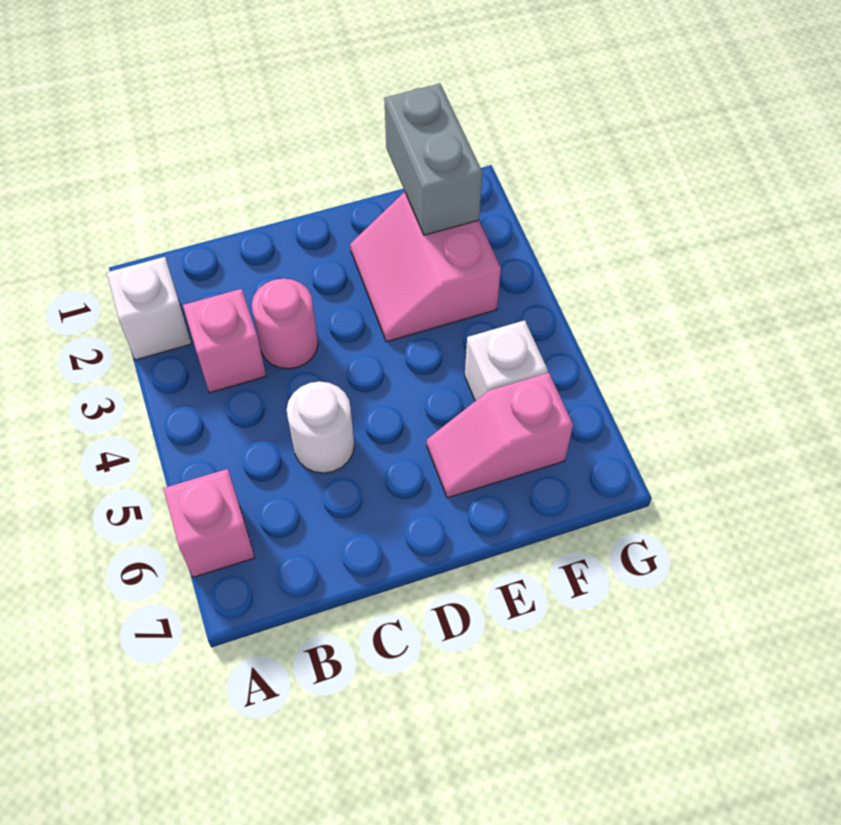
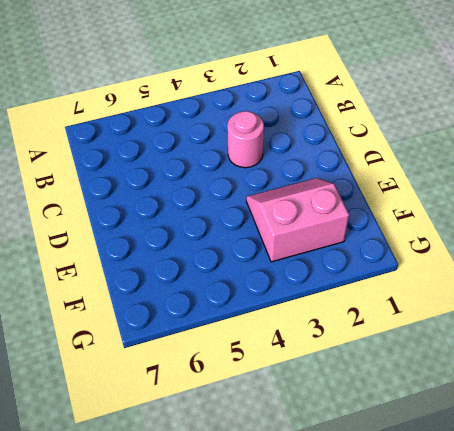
none -> white 1x1 brick [107,257,191,360]
none -> pink 1x1 brick [163,469,255,577]

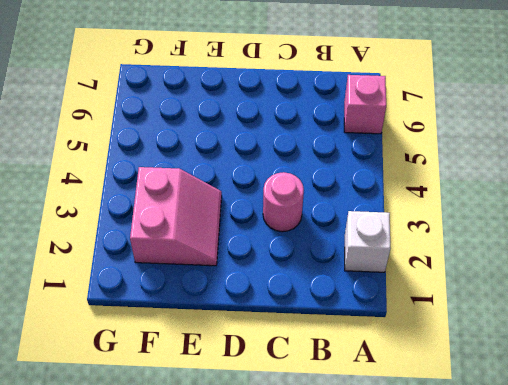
none -> pink 1x1 brick [183,289,266,393]
none -> white 1x1 round brick [287,381,354,473]

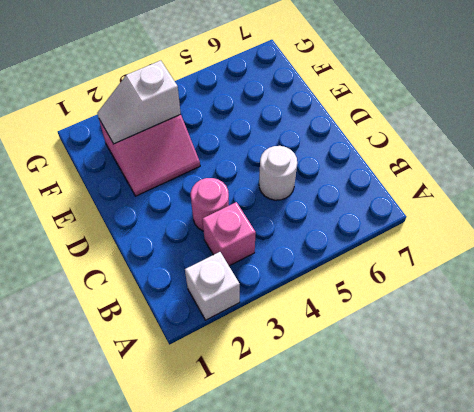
white 1x2 slope [97,61,181,144] -> grey 1x2 brick [384,83,482,235]
none -> pink 1x1 brick [163,469,255,577]
none -> pink 1x2 slope [427,373,573,498]

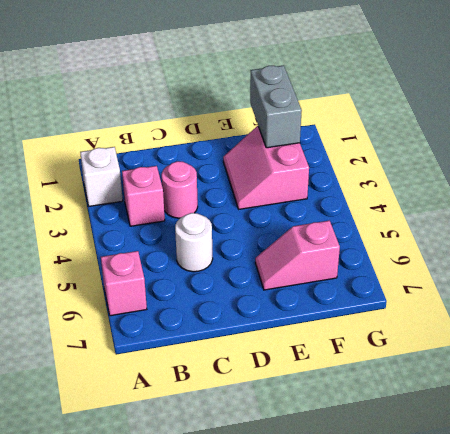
none -> white 1x1 brick [465,320,548,401]

